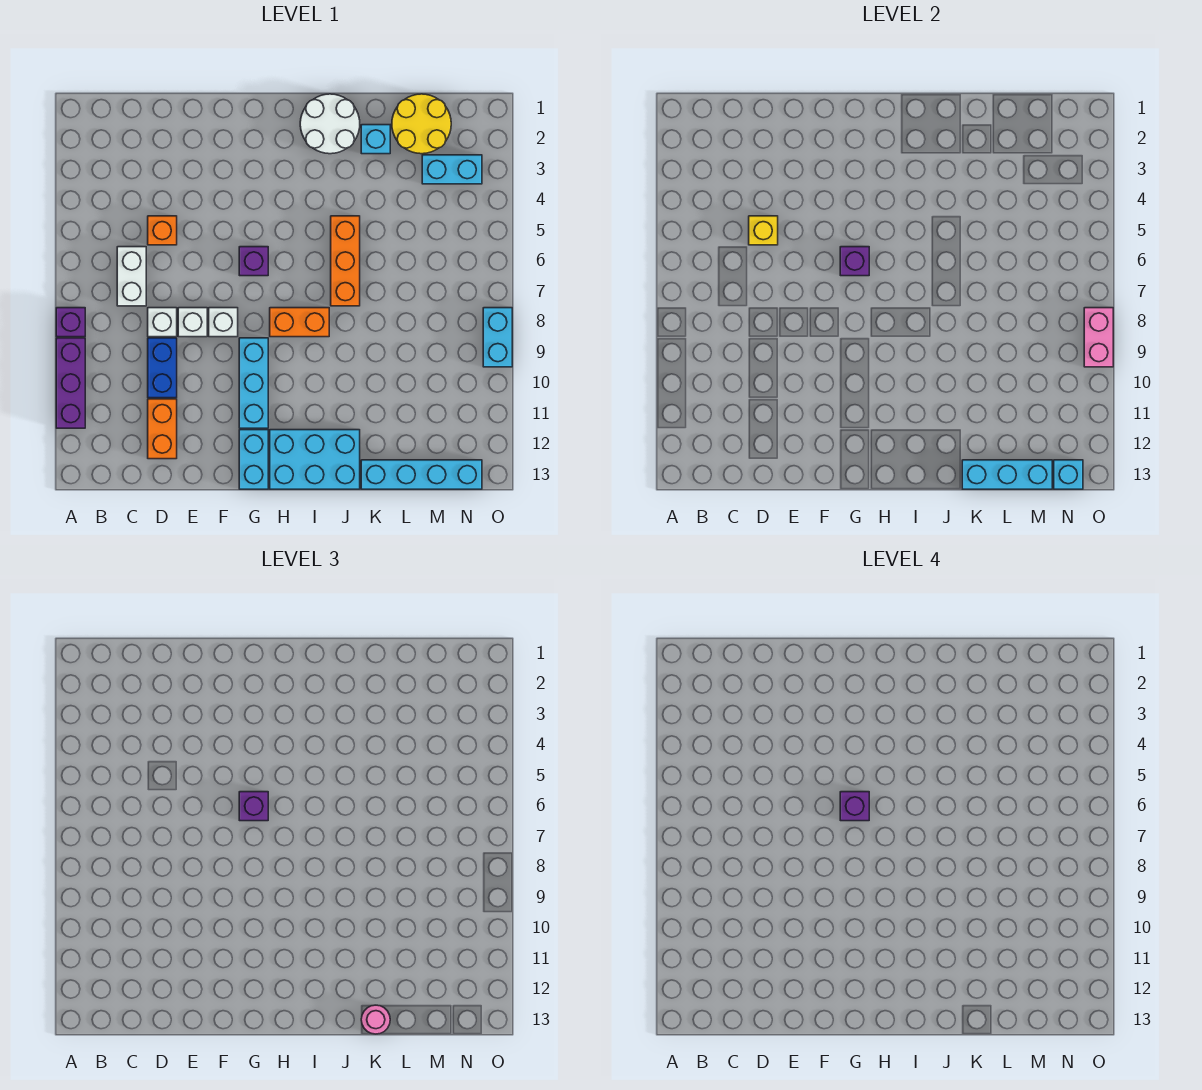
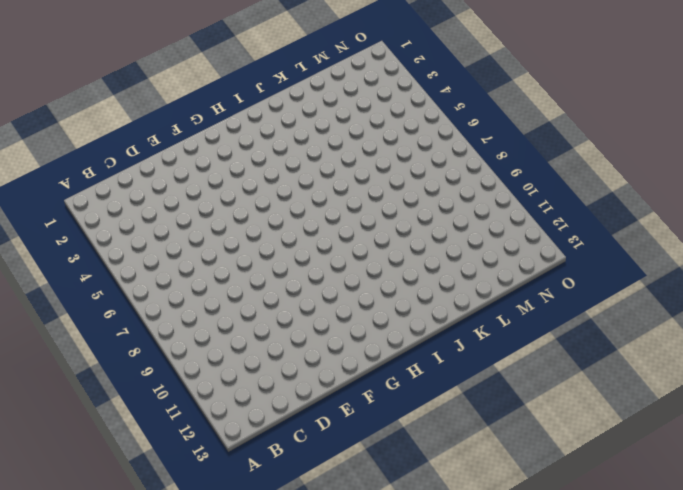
none -> purple 1x1 brick [56,308,85,337]
none -> purple 1x3 brick [56,338,85,428]
none -> white 1x2 brick [117,247,146,306]

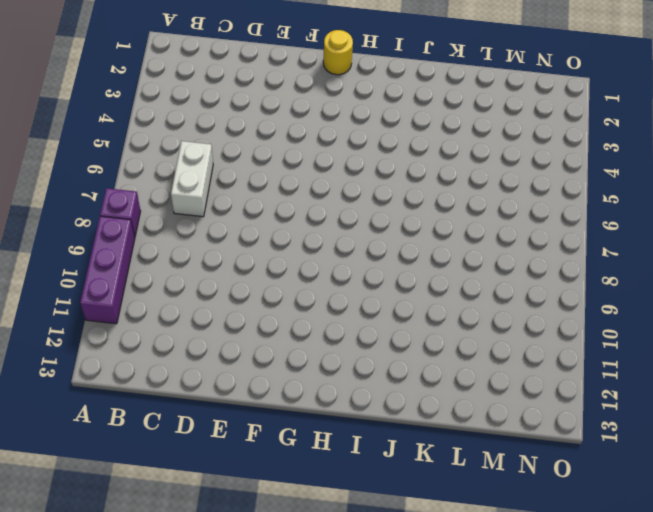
yellow 1x1 round brick [323,30,353,75] -> none
none -> orange 1x1 brick [148,216,177,245]
none -> white 1x1 brick [148,308,177,337]
none -> blue 1x2 brick [148,338,177,398]

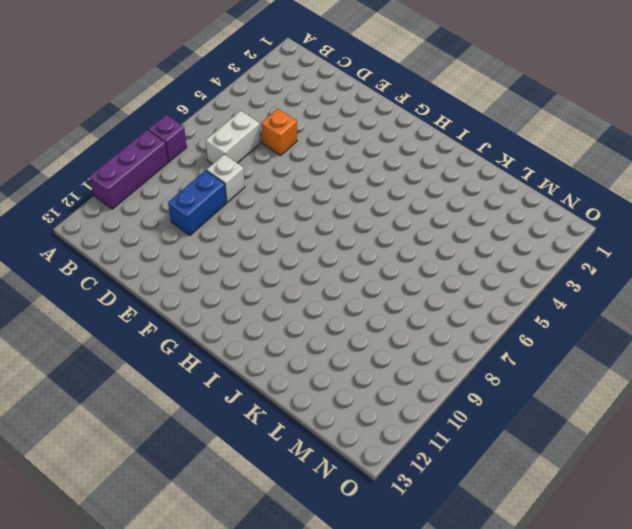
none -> orange 1x2 brick [148,399,177,459]
none -> white 1x1 brick [178,308,207,337]
none -> white 1x1 brick [209,308,238,337]

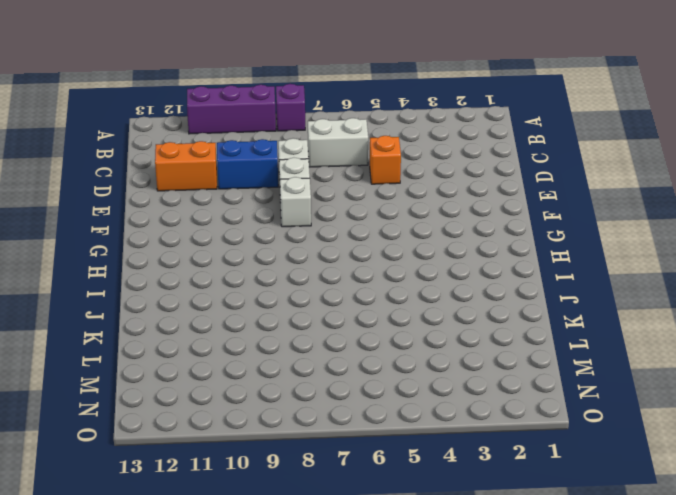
none -> purple 1x1 brick [239,247,268,276]
none -> cyan 1x3 brick [239,338,268,428]
none -> cyan 1x2 brick [239,430,268,489]

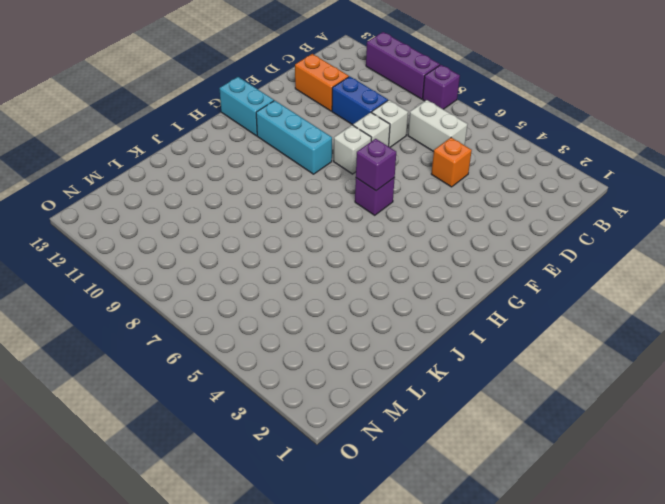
none -> orange 1x2 brick [270,308,329,337]
none -> cyan 2x3 brick [270,430,360,489]
none -> white 2x2 round brick [300,94,360,154]

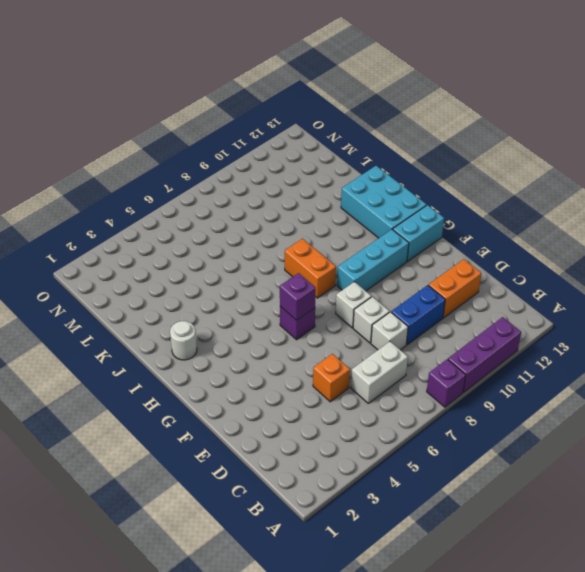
white 1x1 round brick [170,321,197,360] -> white 2x2 round brick [300,94,360,154]
none -> orange 1x3 brick [331,216,360,306]
none -> cyan 1x1 brick [361,125,390,154]
none -> cyan 1x4 brick [361,460,482,489]

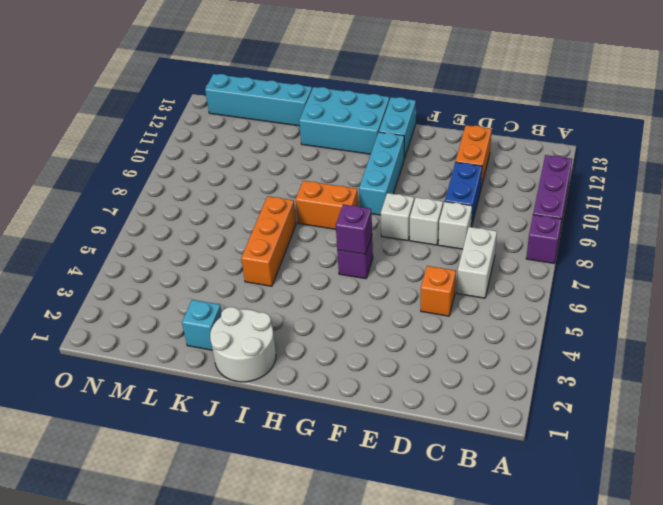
none -> yellow 2x2 round brick [392,94,451,154]
none -> cyan 1x2 brick [422,155,482,184]
none -> cyan 1x2 brick [483,308,512,367]

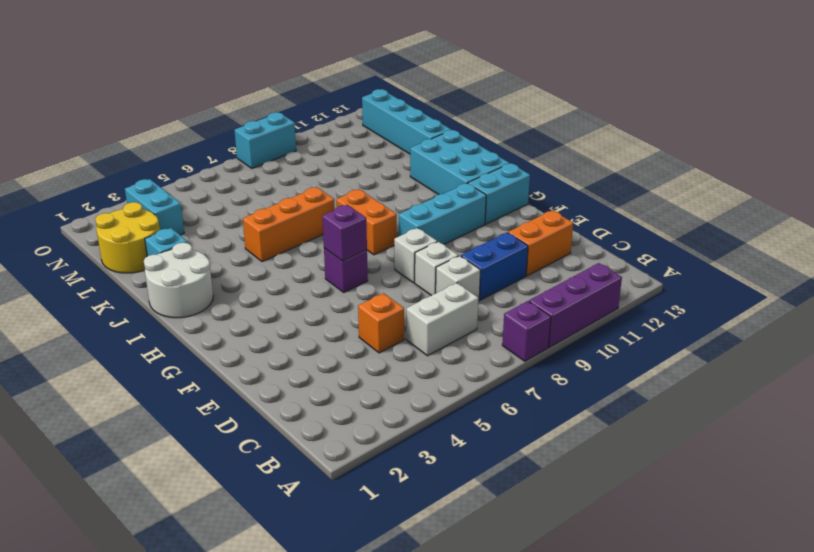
none -> yellow 1x1 brick [749,216,778,245]
none -> cyan 1x3 brick [962,460,1052,489]
none -> cyan 1x1 brick [1054,460,1083,489]

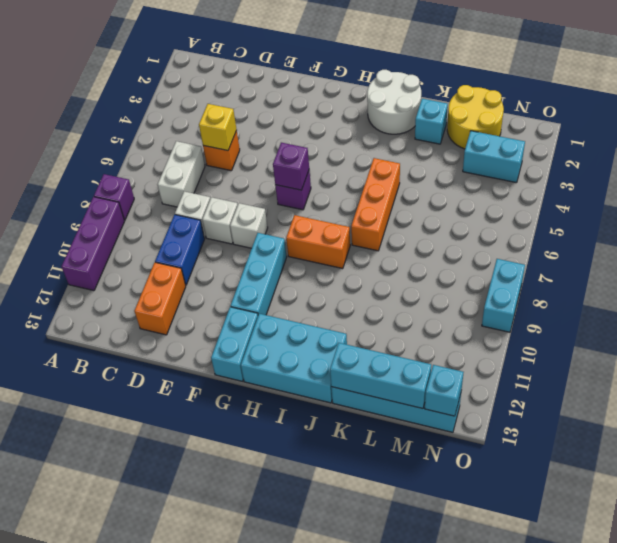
none -> pink 1x2 brick [1084,308,1113,367]
none -> purple 1x1 brick [239,792,268,821]
none -> pink 1x1 round brick [361,1005,390,1034]

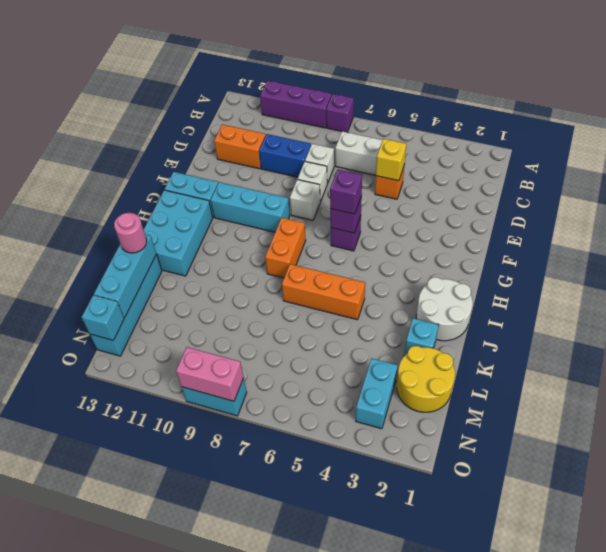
none -> purple 1x1 brick [840,792,869,821]

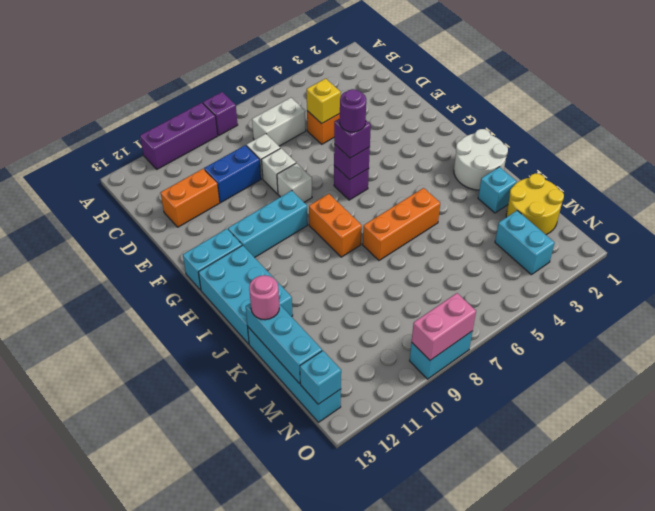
purple 1x1 round brick [340,89,366,132] -> purple 1x1 brick [840,792,869,821]

